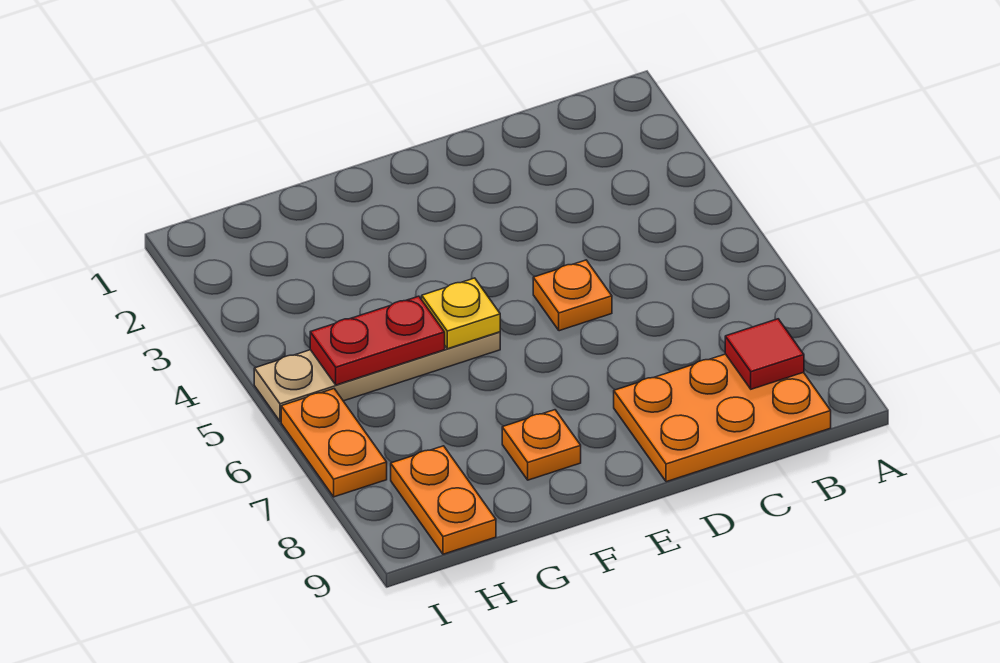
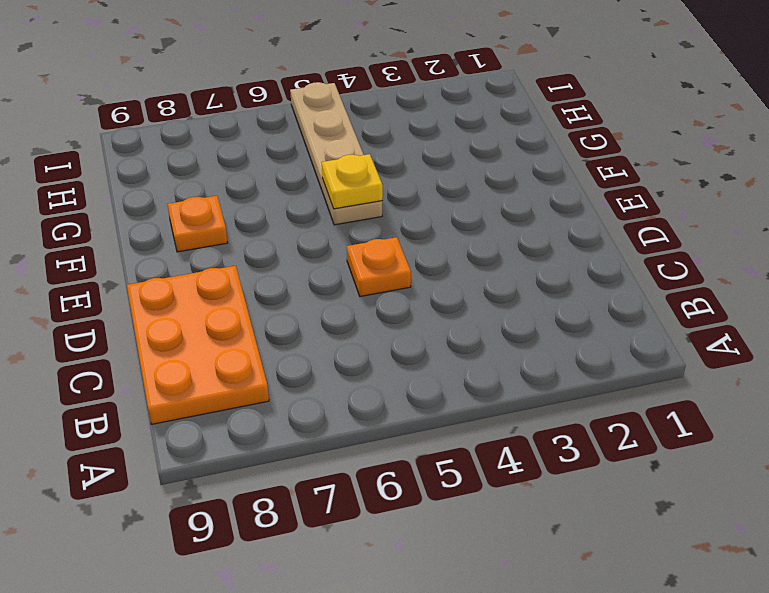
none -> orange 1x2 plate [391,446,496,554]
none -> orange 1x2 plate [281,389,387,497]

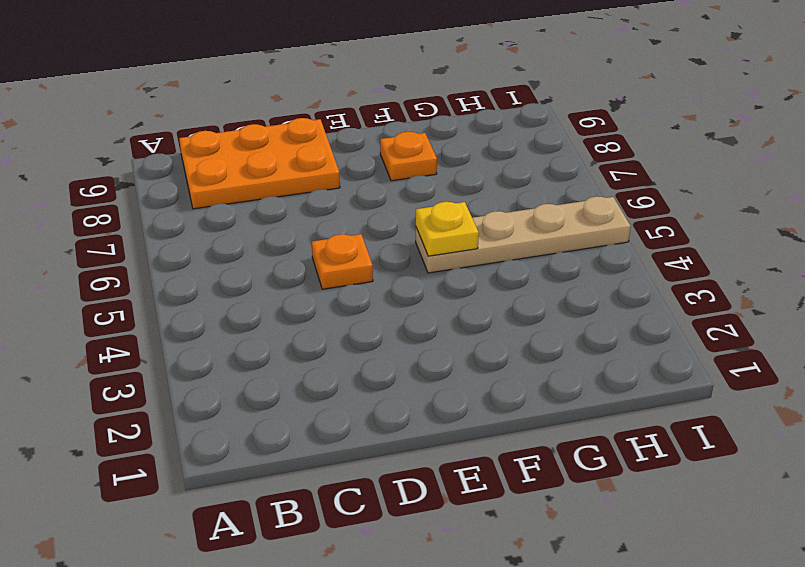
none -> orange 1x2 plate [391,446,496,554]
none -> orange 1x2 plate [281,389,387,497]

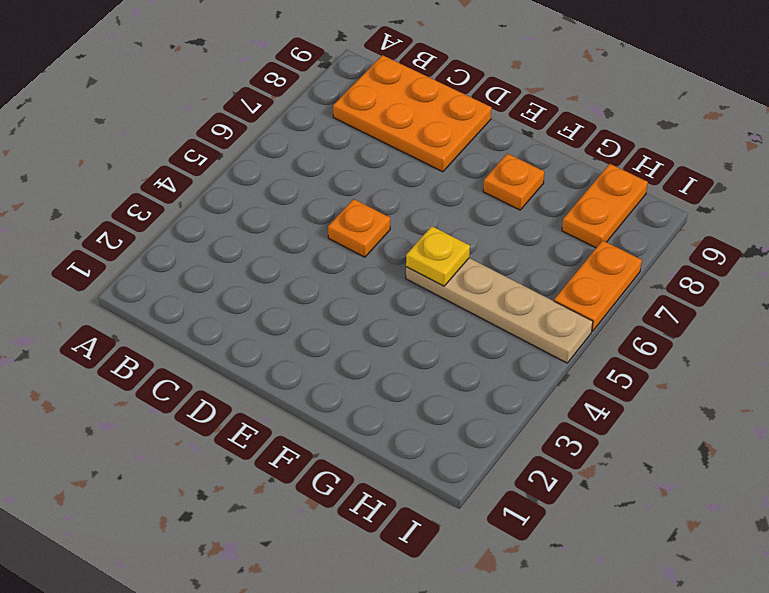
none -> red 1x1 tile [725,319,804,389]
none -> red 1x2 plate [310,296,445,385]

